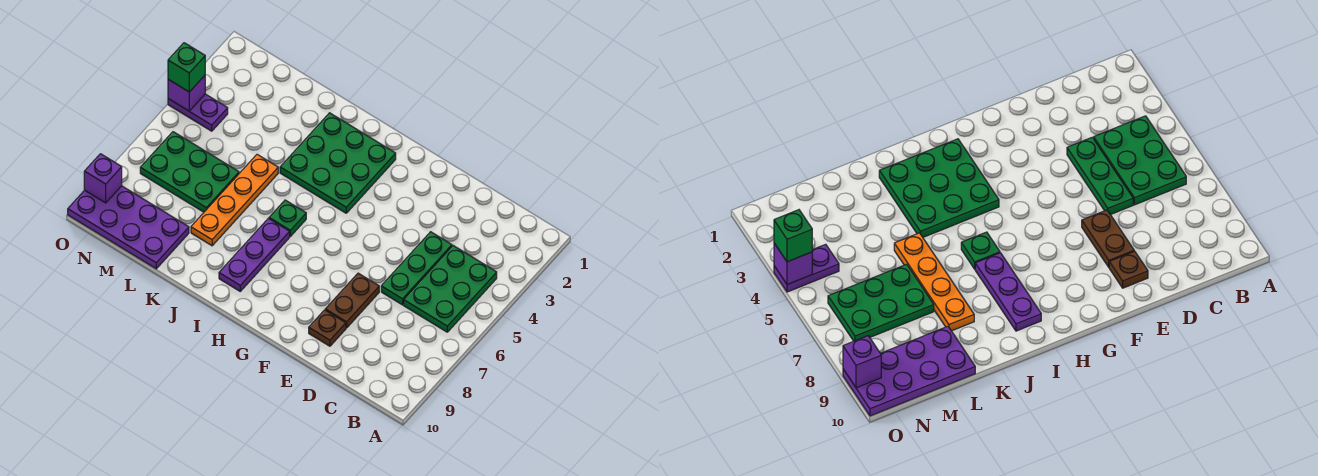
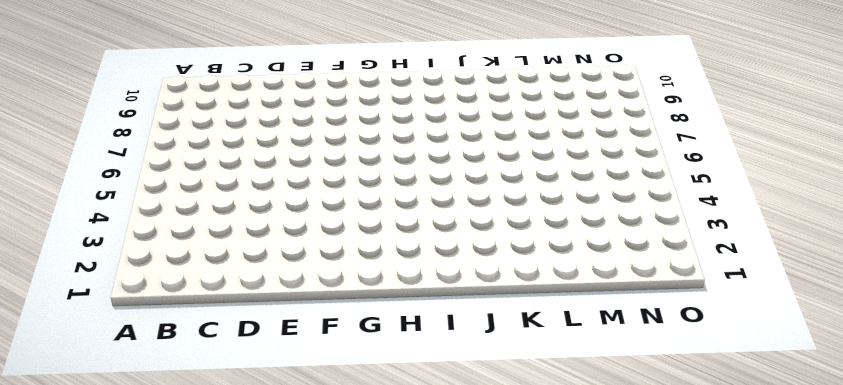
none -> green 2x3 plate [404,246,497,332]
none -> green 1x3 plate [381,232,452,305]
none -> brown 1x2 plate [325,273,379,328]

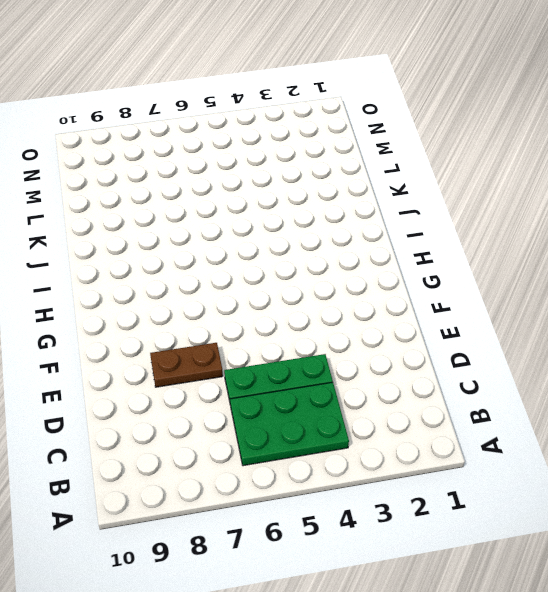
none -> brown 1x1 plate [309,310,346,346]
none -> green 3x3 plate [280,113,396,213]
none -> green 1x1 plate [269,200,306,236]

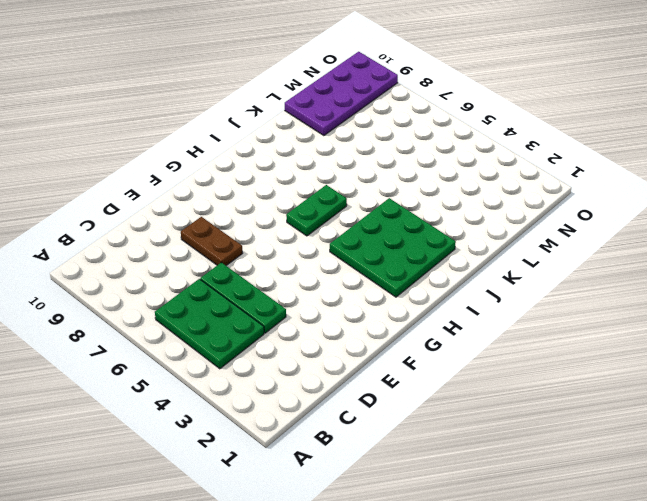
green 1x2 plate [286,185,347,236] -> green 1x1 plate [269,200,306,236]
none -> brown 1x1 plate [309,310,346,346]
none -> purple 1x3 plate [219,218,290,291]
none -> orange 1x4 plate [191,154,278,246]

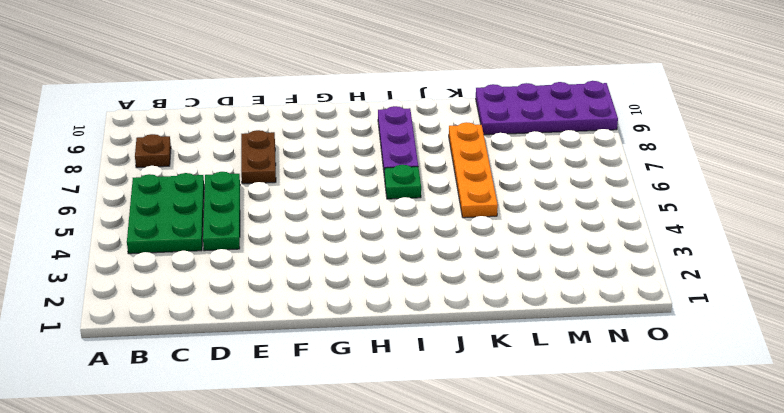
brown 1x1 plate [135,134,171,168] -> brown 1x1 plate moved to [309,310,346,346]
none -> green 3x3 plate [280,113,396,213]
none -> green 2x3 plate [140,132,239,212]
none -> purple 1x2 plate [168,94,228,131]

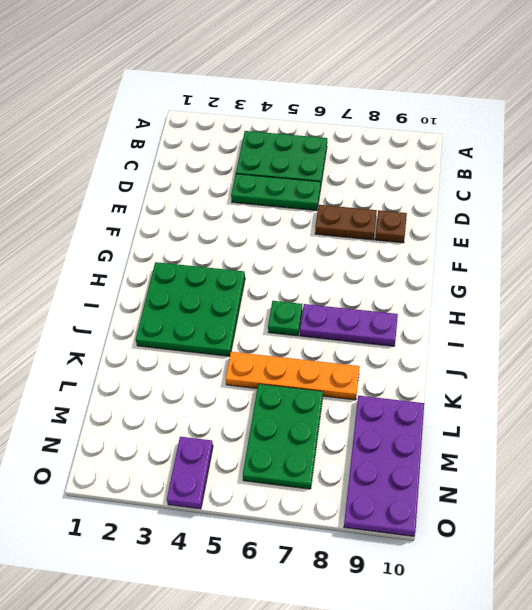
none -> purple 1x1 brick [168,76,205,111]
none -> purple 1x1 brick [84,154,122,203]
none -> green 1x1 brick [168,43,205,92]

